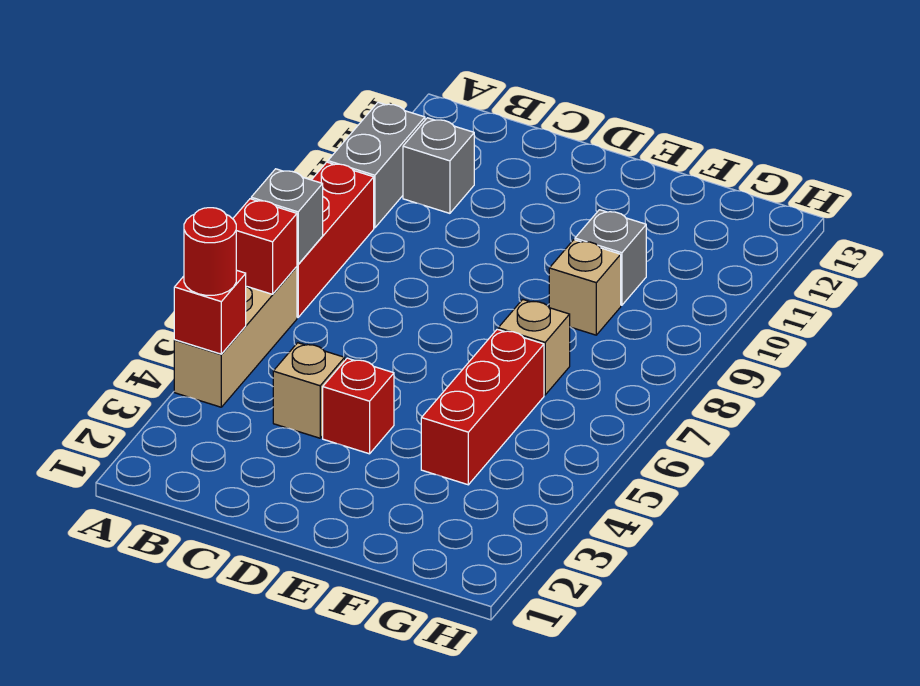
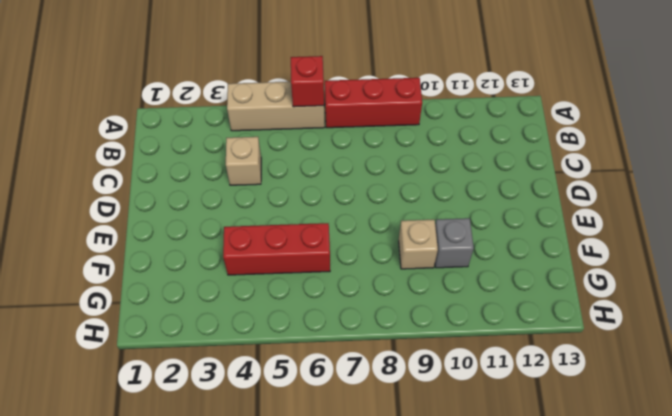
none -> grey 1x2 brick [328,102,425,228]
none -> grey 1x1 brick [403,118,474,213]
none -> red 1x1 brick [323,358,394,454]

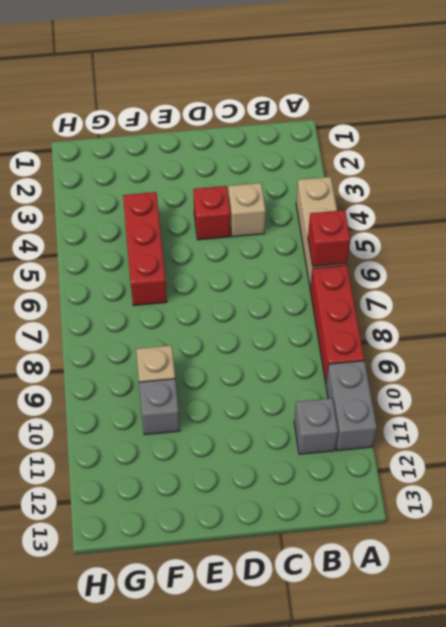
none -> tan 1x1 brick [498,299,570,395]
none -> red 1x1 brick [174,270,246,354]
none -> grey 1x1 brick [251,169,323,264]

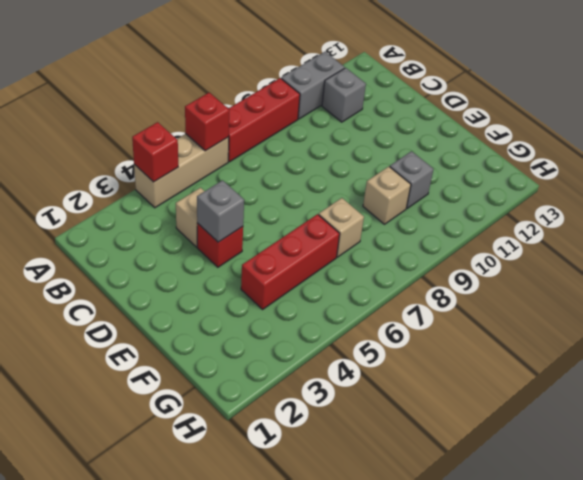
grey 1x1 brick [197,180,244,242] -> grey 1x1 brick moved to [251,169,323,264]
none -> red 1x1 round brick [184,208,236,295]

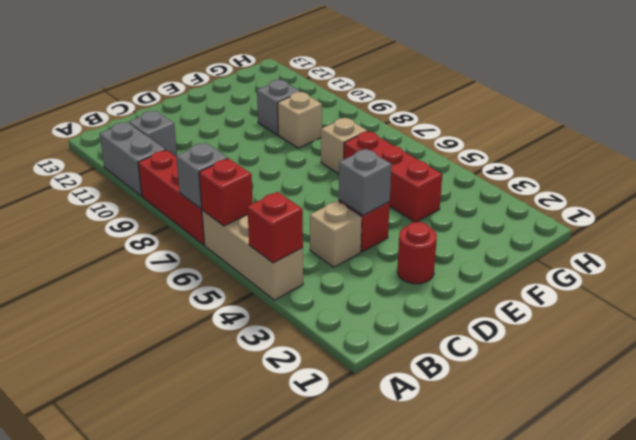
red 1x1 round brick [397,222,437,284] -> red 1x1 round brick moved to [184,208,236,295]
grey 1x1 brick [339,149,391,215] -> none

